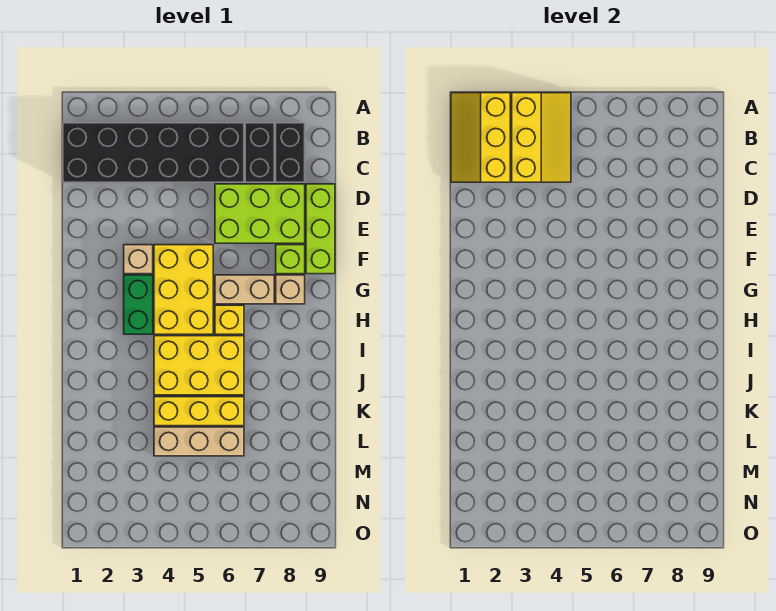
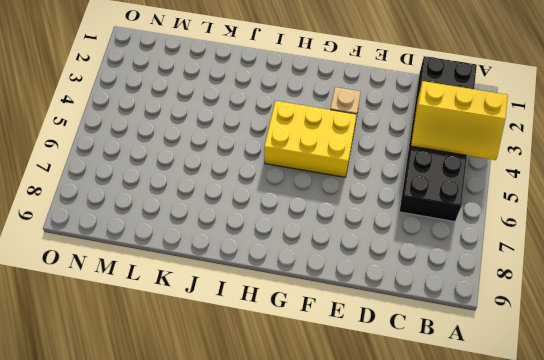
none -> black 1x2 brick [245,123,274,182]
none -> black 1x2 brick [276,123,305,182]
none -> lime 2x3 brick [215,184,305,243]

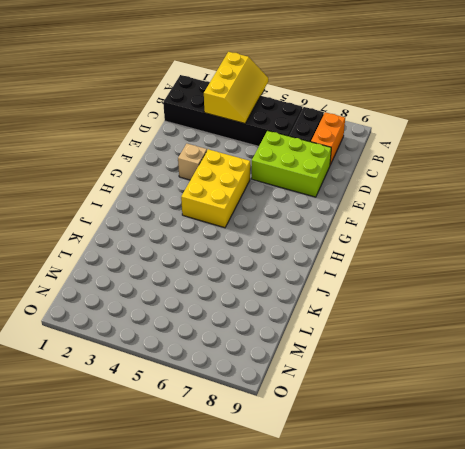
orange 1x2 brick [311,112,345,165] -> black 1x2 brick [276,123,305,182]
none -> lime 1x3 brick [306,184,335,274]
none -> lime 1x1 brick [276,245,305,274]
none -> green 1x2 brick [124,275,153,334]

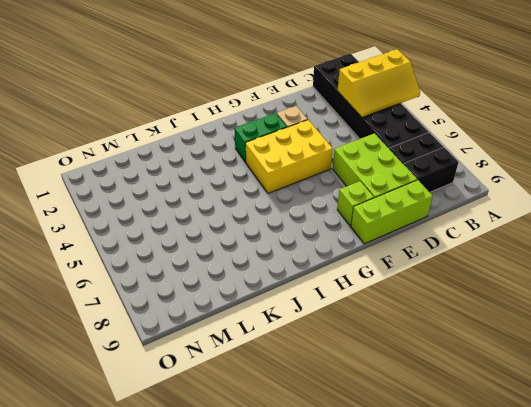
none -> tan 1x2 brick [215,275,274,304]
none -> tan 1x1 brick [276,275,305,304]
none -> yellow 1x1 brick [215,305,244,334]

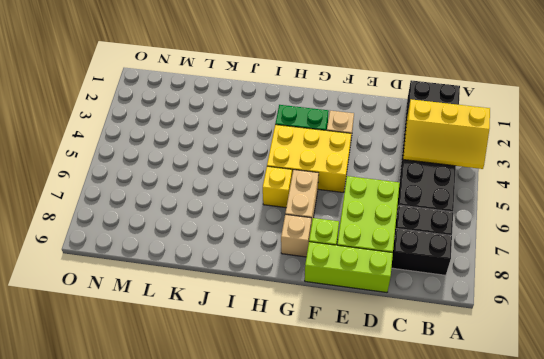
none -> yellow 2x3 brick [154,336,244,395]
none -> yellow 1x3 brick [154,397,244,426]
none -> tan 1x3 brick [154,427,244,456]

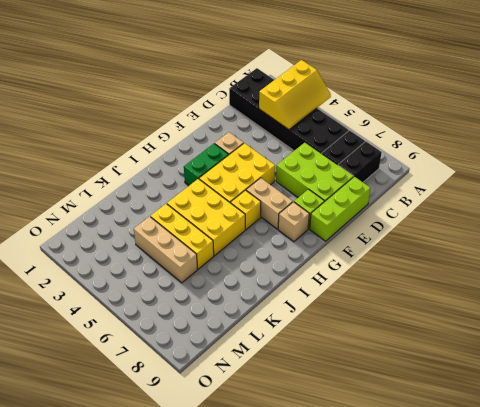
none -> yellow 2x3 slope [451,93,510,182]

